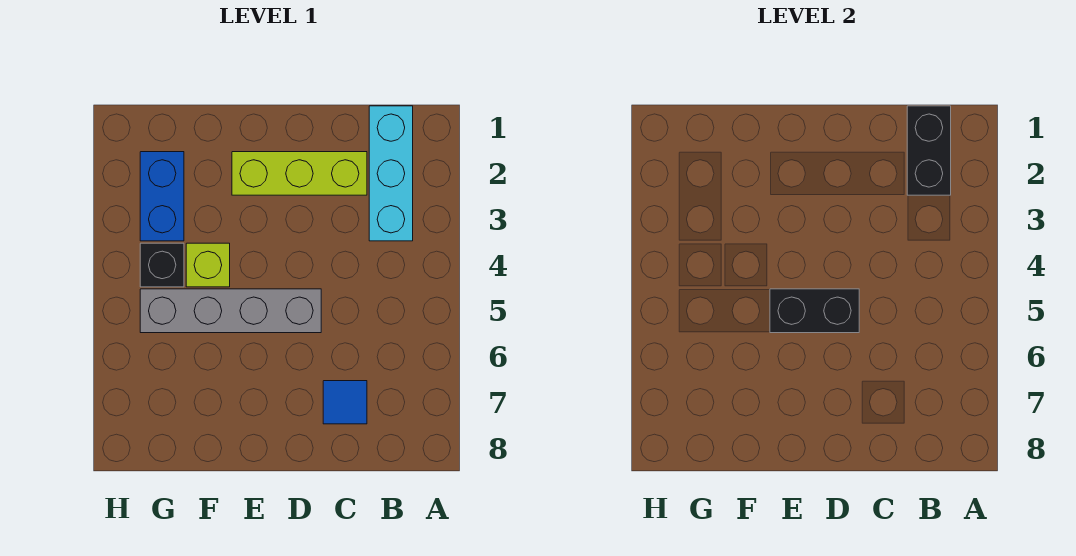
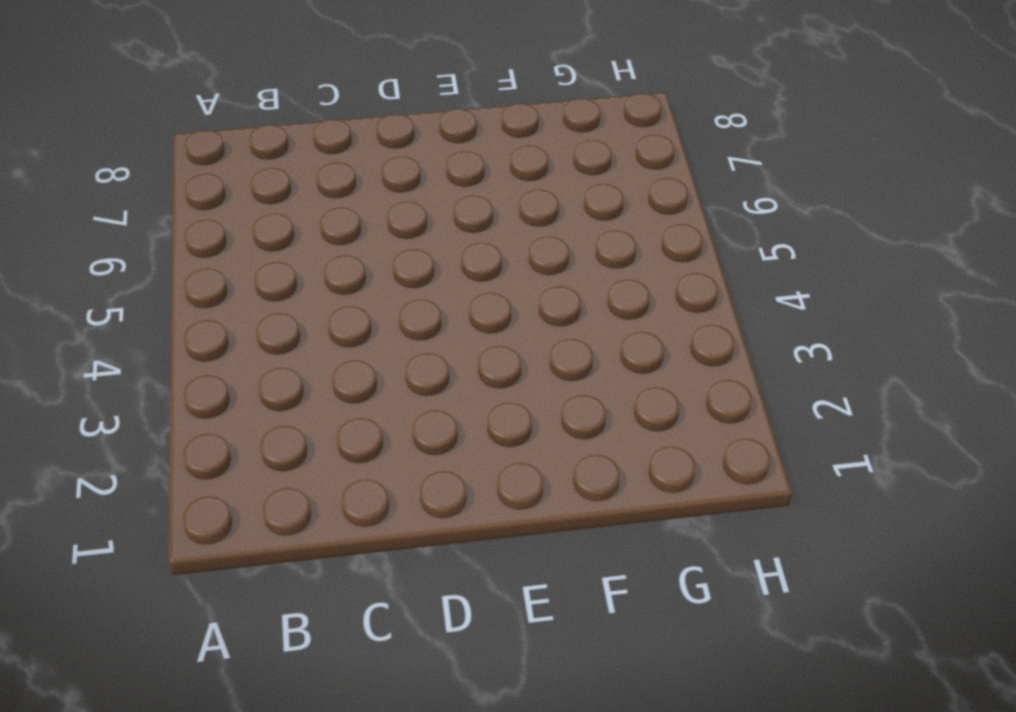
none -> cyan 1x3 brick [369,106,413,241]
none -> lime 1x3 brick [232,152,367,195]

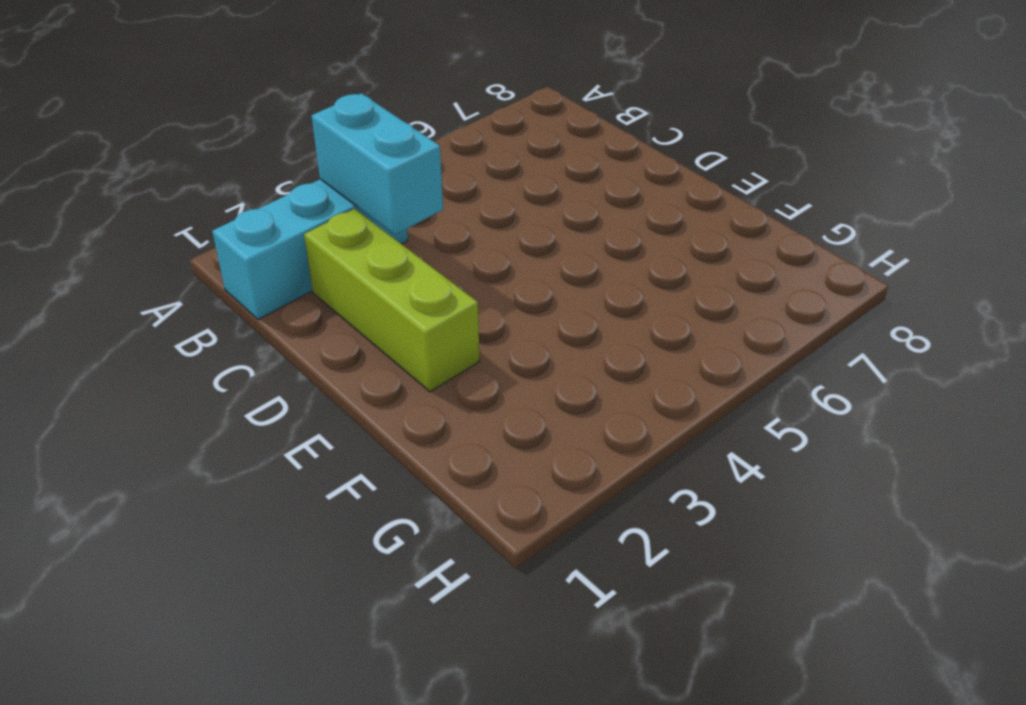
cyan 1x2 brick [312,93,443,235] -> none
none -> blue 1x1 tile [323,381,367,424]
none -> grey 1x4 brick [140,289,321,333]

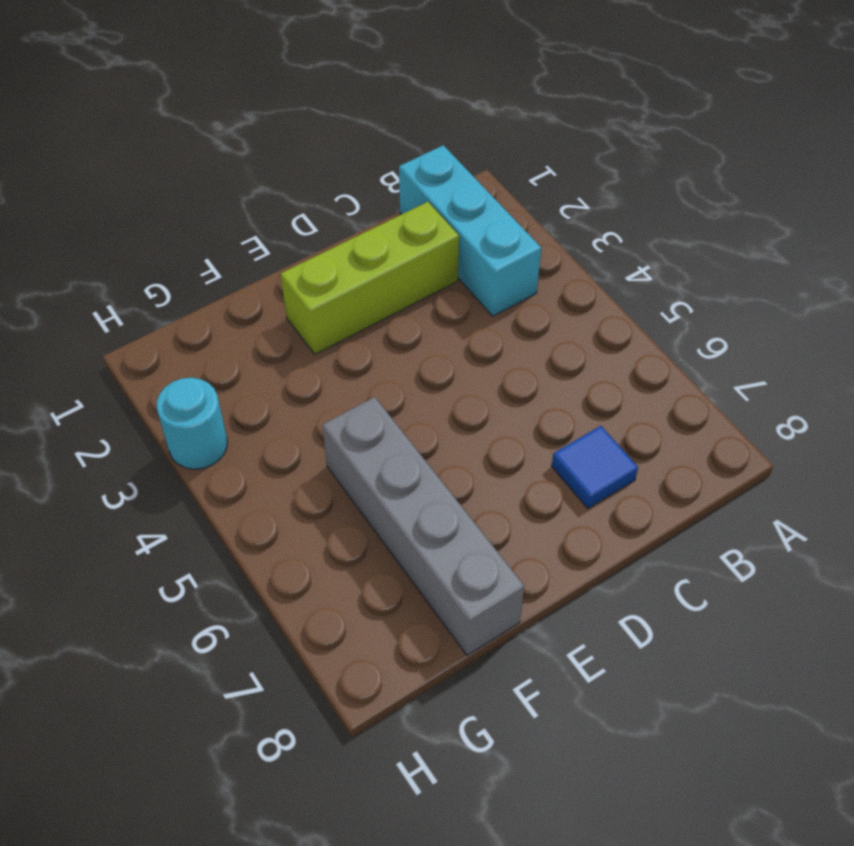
grey 1x4 brick [322,397,524,655] -> grey 1x4 brick turned to [140,289,321,333]
cyan 1x1 round brick [157,378,227,469] -> none
none -> lime 1x1 brick [186,243,230,287]
none -> blue 1x2 brick [140,152,184,241]

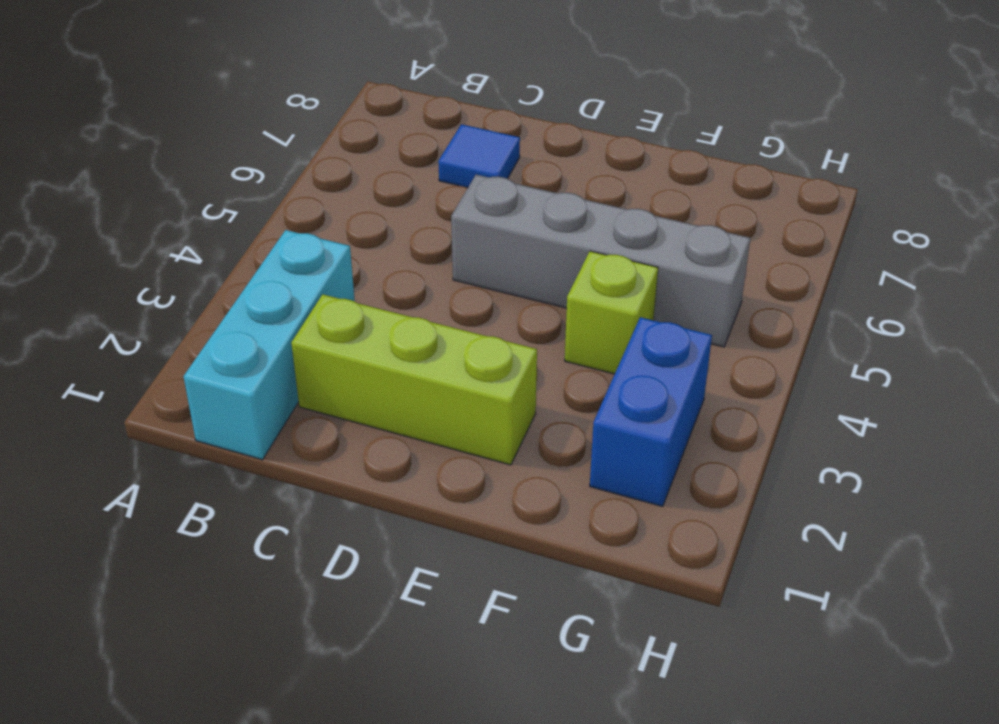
none -> black 1x1 brick [140,243,184,287]
none -> black 1x2 brick [907,106,951,195]

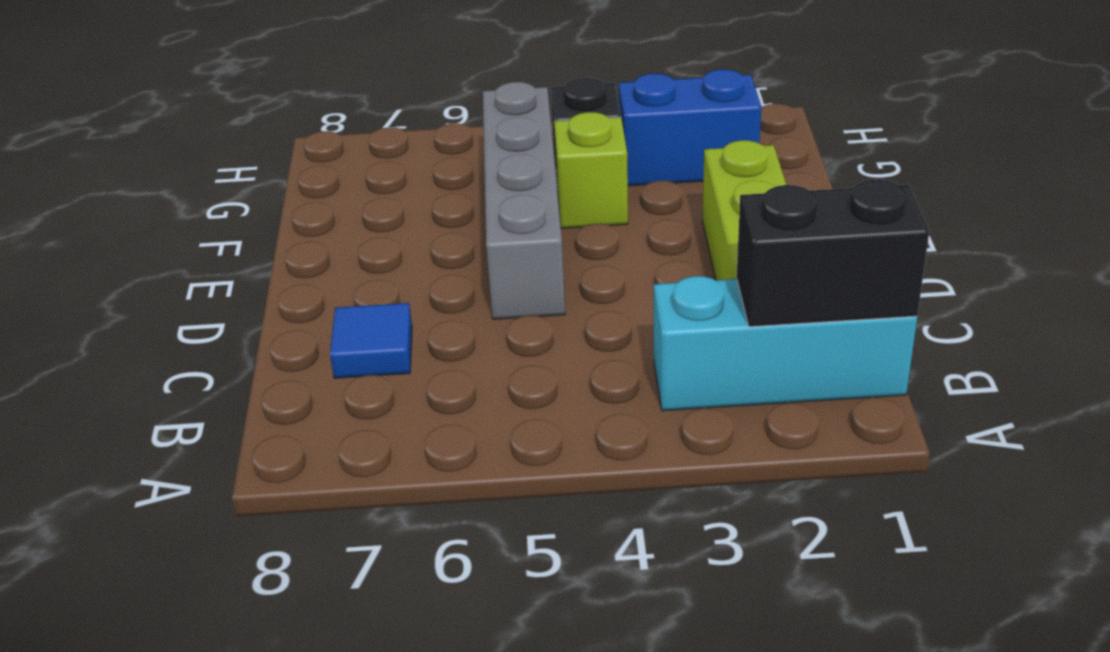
none -> black 1x2 brick [770,289,859,333]

